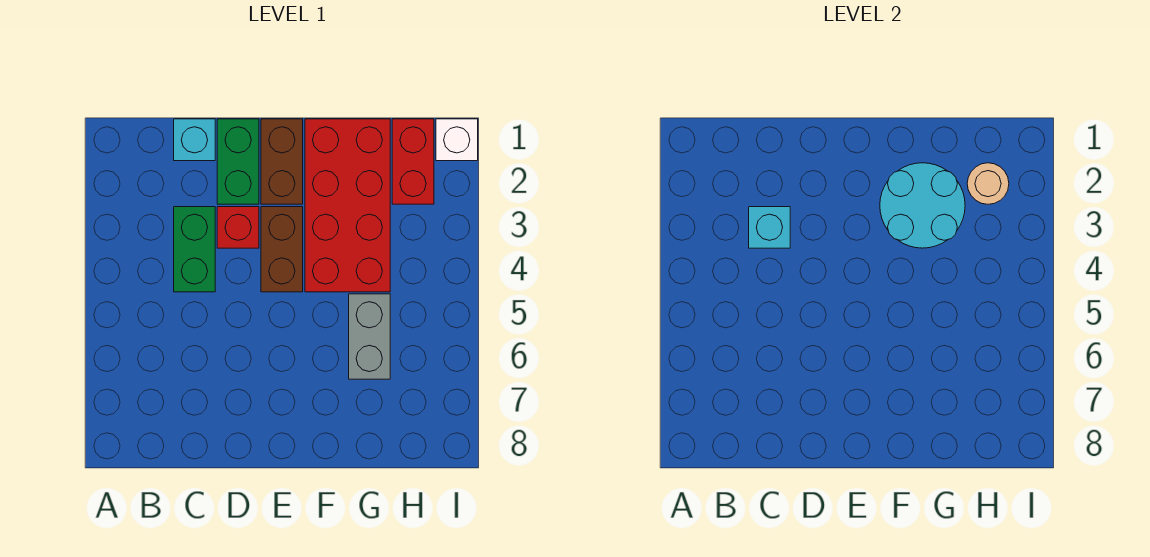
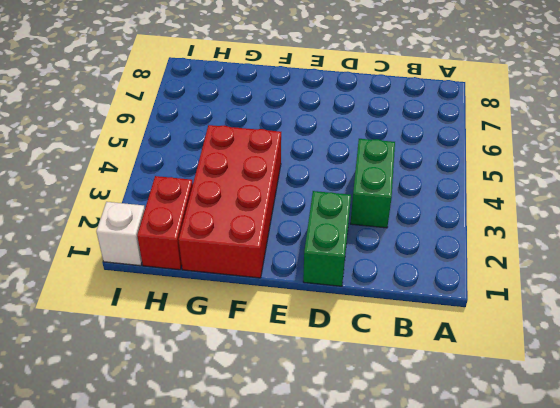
none -> cyan 1x1 brick [174,119,215,161]
none -> red 1x1 brick [217,207,259,248]
none -> brown 1x2 brick [261,119,303,204]

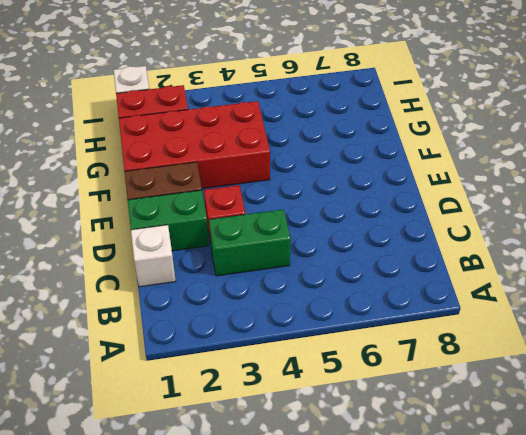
white 1x1 brick [131,225,176,287] -> cyan 1x1 brick [174,119,215,161]
none -> brown 1x2 brick [261,207,303,292]
none -> grey 1x2 brick [349,294,390,379]
none -> cyan 1x1 brick [749,207,790,248]

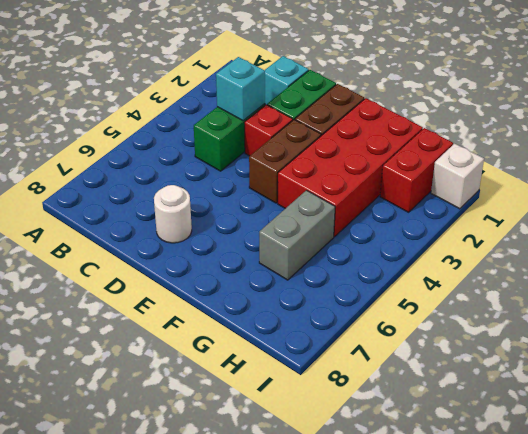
white 1x1 round brick [154,185,192,243] -> none
none -> cyan 2x2 round brick [880,163,965,248]
none -> tan 1x1 round brick [967,163,1009,204]

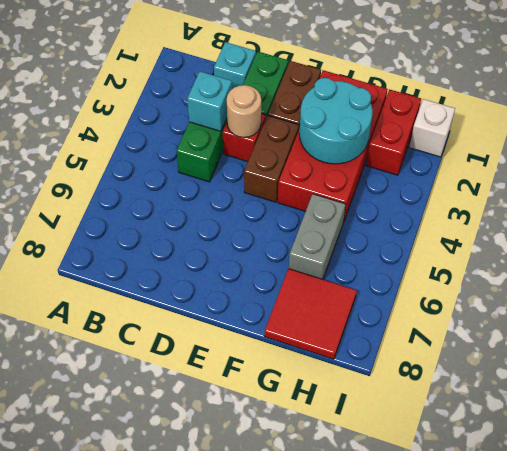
tan 1x1 round brick [227,85,261,138] -> tan 1x1 round brick moved to [967,163,1009,204]
red 2x2 tile [264,269,357,359] -> none

